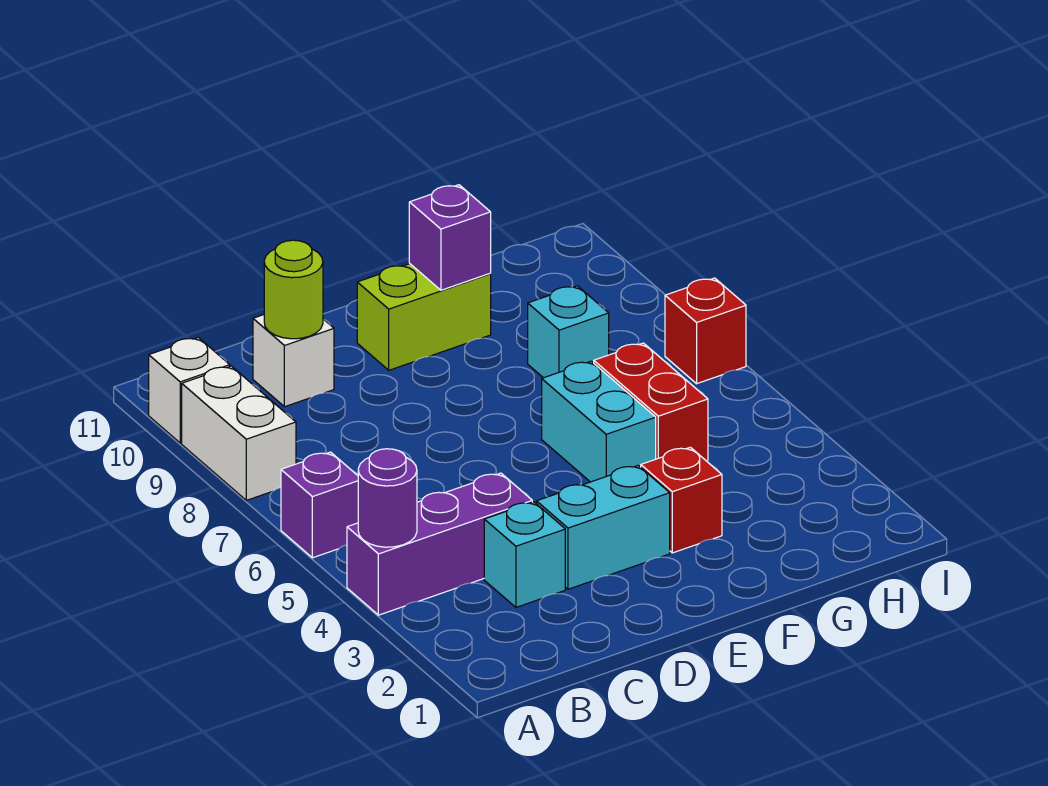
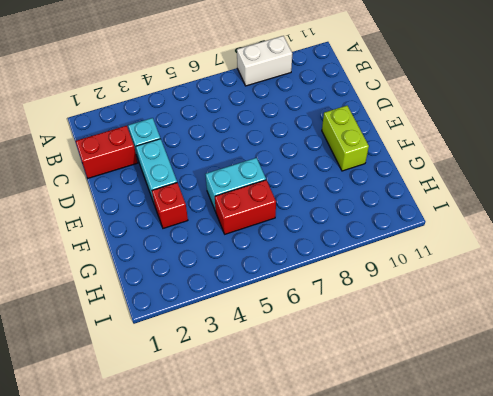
red 1x2 brick [76,126,138,178] -> none
none -> purple 1x3 brick [347,473,532,615]
none -> purple 1x1 brick [281,452,358,558]
none -> white 1x1 brick [149,337,230,443]

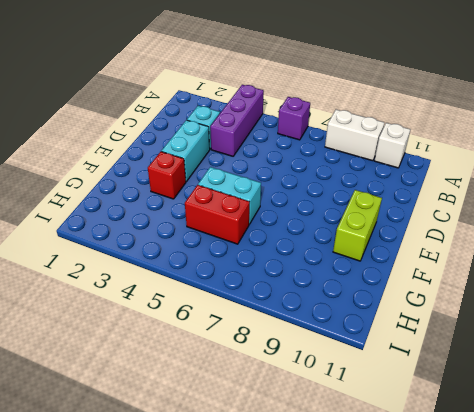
none -> white 1x1 brick [253,315,334,407]
none -> cyan 1x1 brick [528,286,609,378]
none -> red 1x1 brick [665,278,746,384]

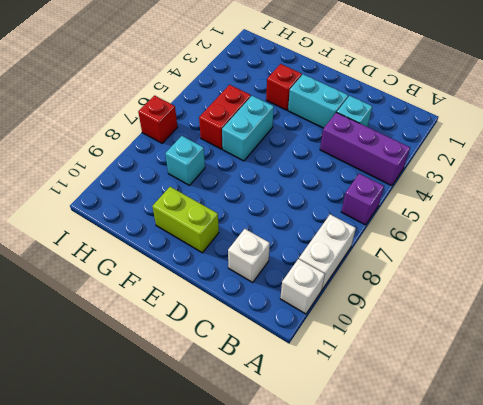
none -> purple 1x1 round brick [358,449,417,547]
none -> lime 1x1 round brick [264,240,323,339]
none -> purple 1x1 brick [409,185,491,290]

